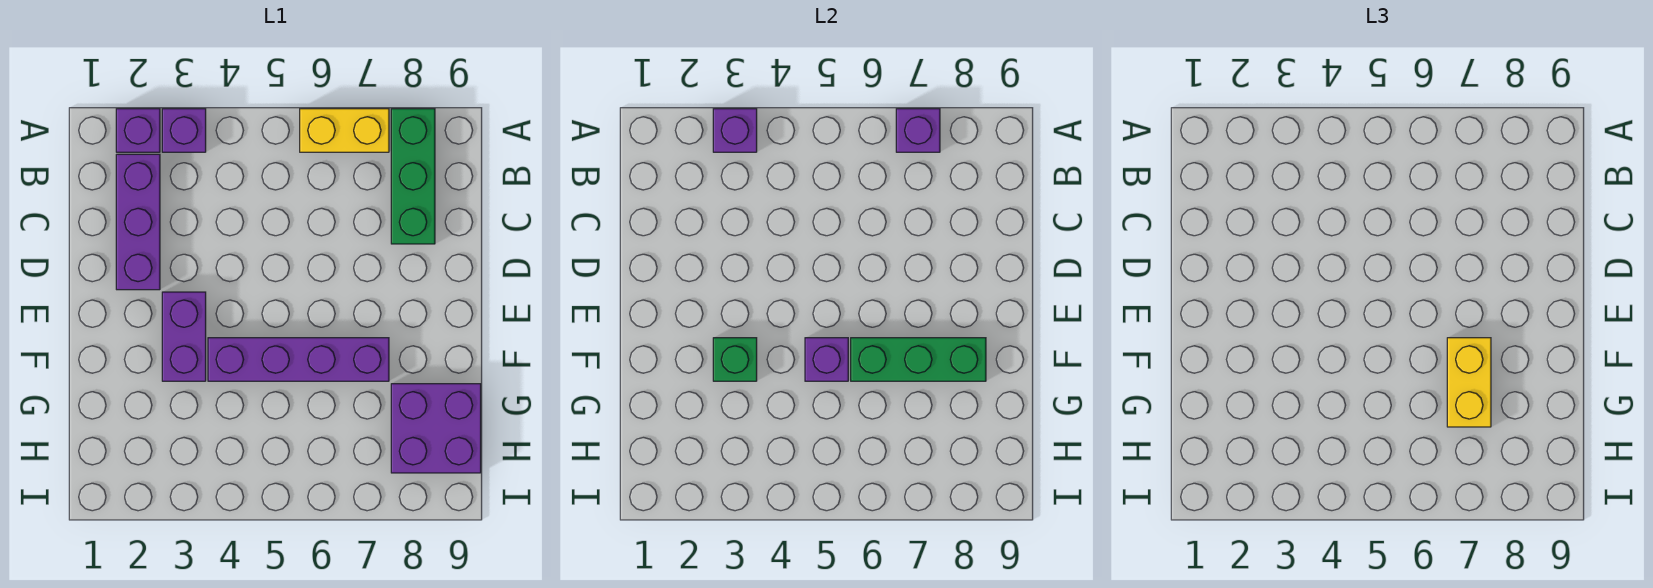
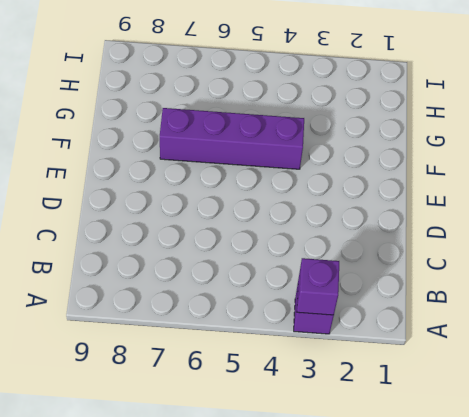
none -> purple 1x1 brick [116,109,160,152]
none -> yellow 1x2 brick [300,109,389,152]
none -> green 1x3 brick [391,109,435,244]

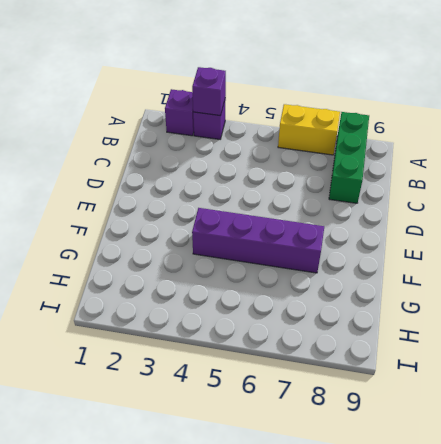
none -> purple 1x3 brick [116,154,160,290]
none -> purple 1x2 brick [162,292,206,381]
none -> purple 2x2 brick [391,384,481,473]

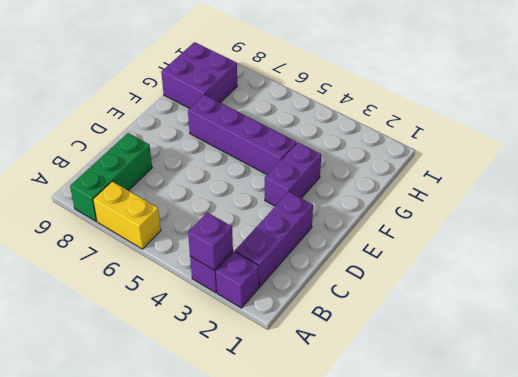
none -> purple 1x1 brick [896,109,940,152]
none -> green 1x1 brick [713,338,757,381]
none -> purple 1x1 brick [805,338,848,381]

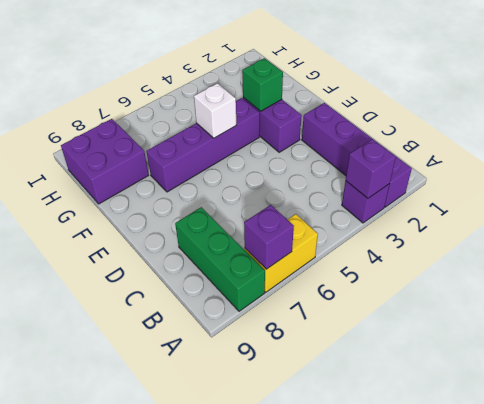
white 1x1 brick [194,83,236,138] -> purple 1x1 brick [805,338,848,381]
none -> green 1x3 brick [851,338,986,381]
none -> yellow 1x2 brick [1447,338,1491,427]

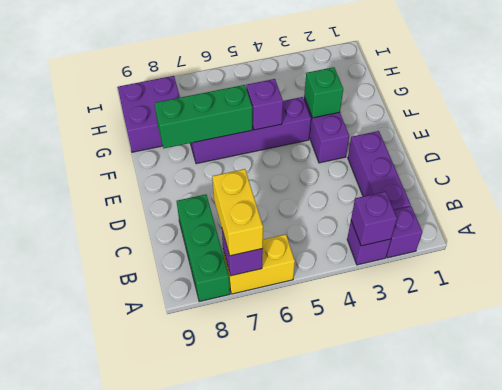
yellow 1x2 brick [212,169,263,256] -> yellow 1x2 brick moved to [1447,338,1491,427]

